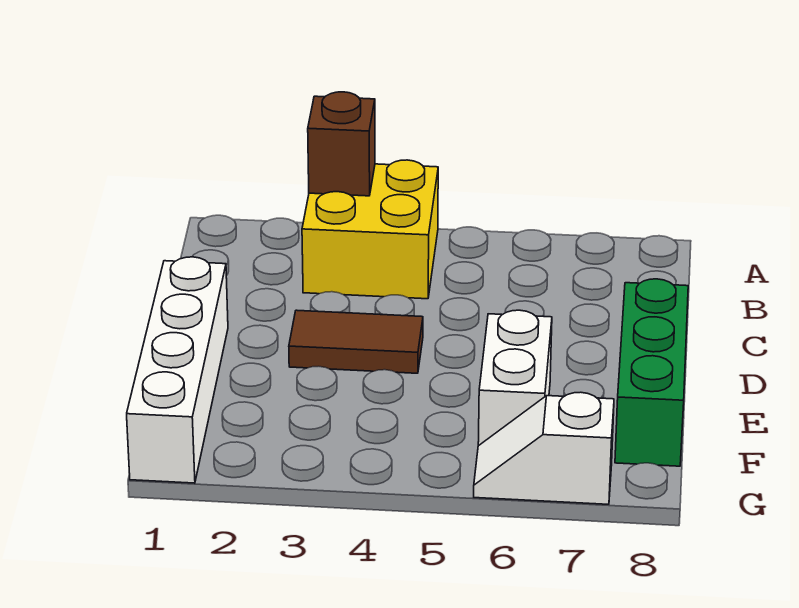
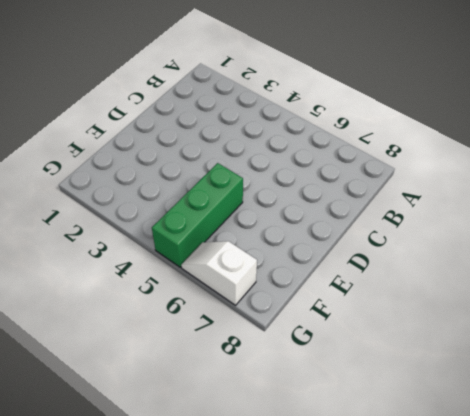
green 1x3 brick [152,163,243,267] -> green 1x3 brick moved to [615,279,688,466]
none -> yellow 2x2 brick [302,160,438,299]
none -> white 1x4 brick [127,257,228,483]

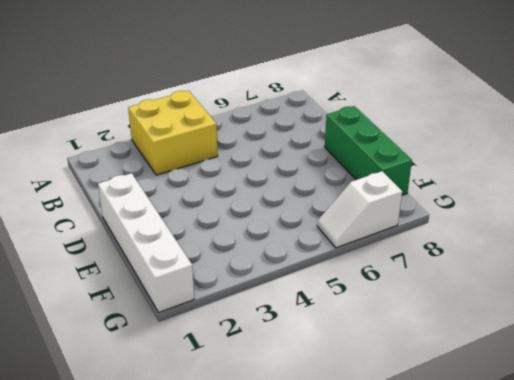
none -> brown 1x2 tile [289,310,423,373]
none -> white 1x2 brick [478,310,552,446]

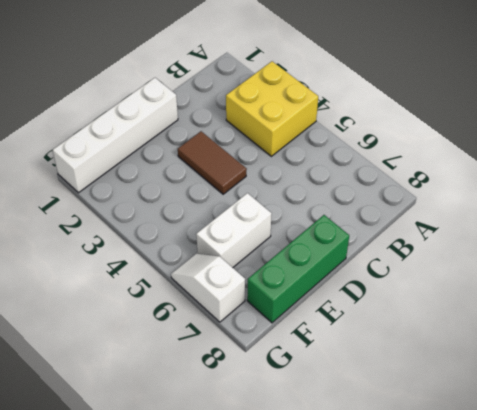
none -> brown 1x1 brick [308,92,375,196]

